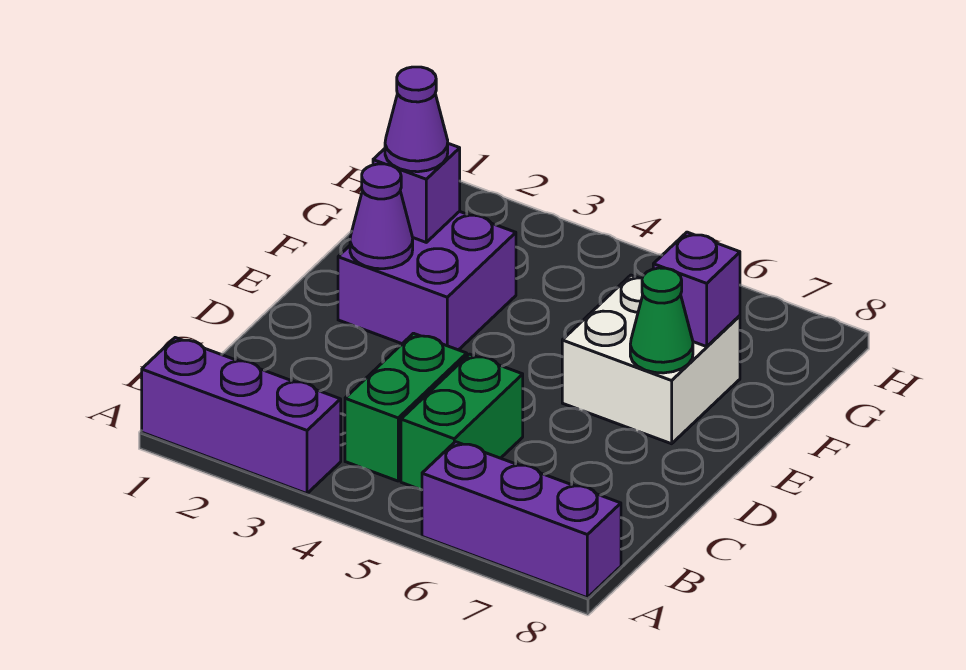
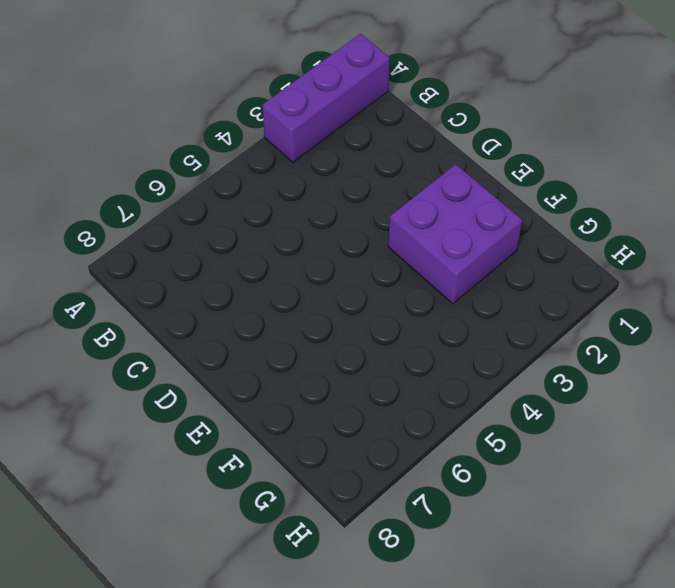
none -> purple 1x3 brick [422,442,621,598]
none -> green 1x2 brick [345,333,467,481]

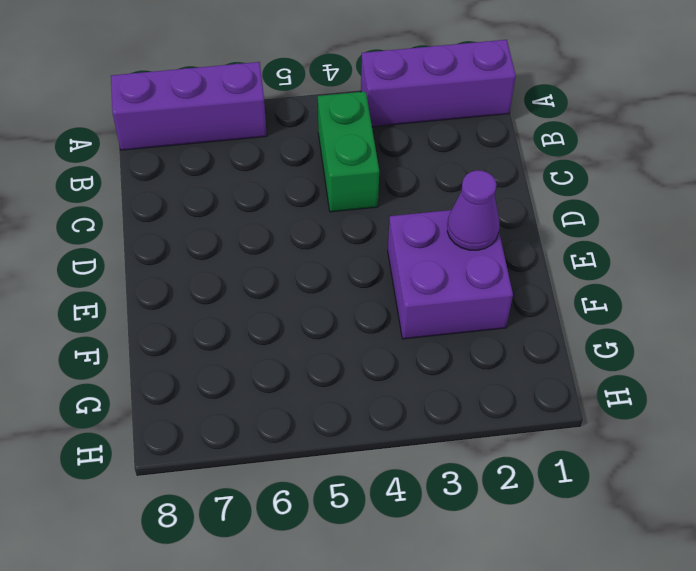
none -> green 1x2 brick [401,354,523,490]
none -> white 2x2 brick [562,275,740,444]

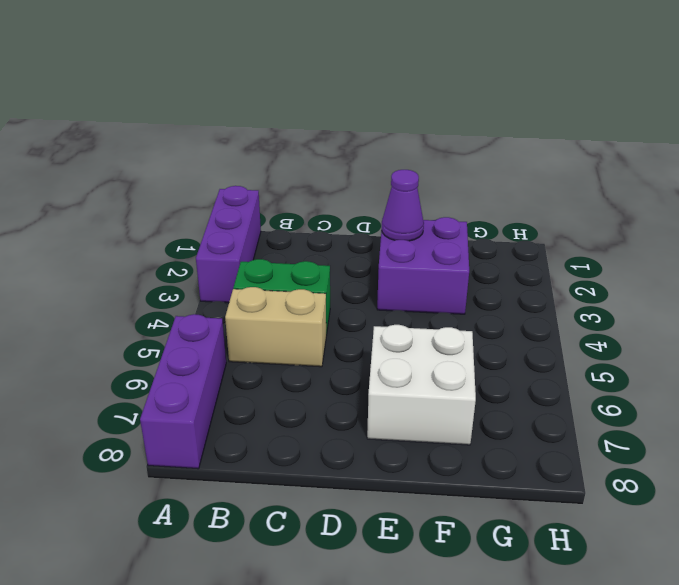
tan 1x2 brick [225,287,326,367] -> green 1x2 brick [401,354,523,490]
none -> green 1x1 cone [630,268,693,373]
none -> purple 1x1 brick [373,144,460,242]

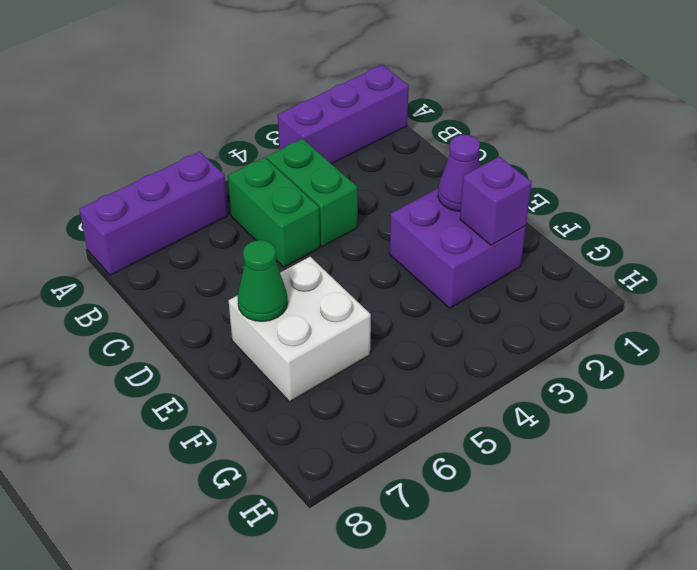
none -> purple 1x1 brick [653,232,740,347]
none -> purple 1x1 cone [385,67,448,172]

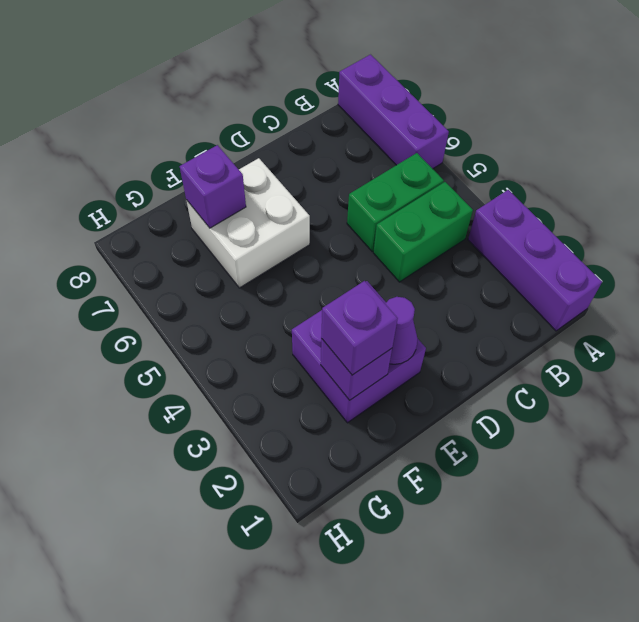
purple 1x1 brick [321,281,398,375] -> purple 1x1 cone [385,67,448,172]
none -> green 1x1 cone [630,268,693,373]

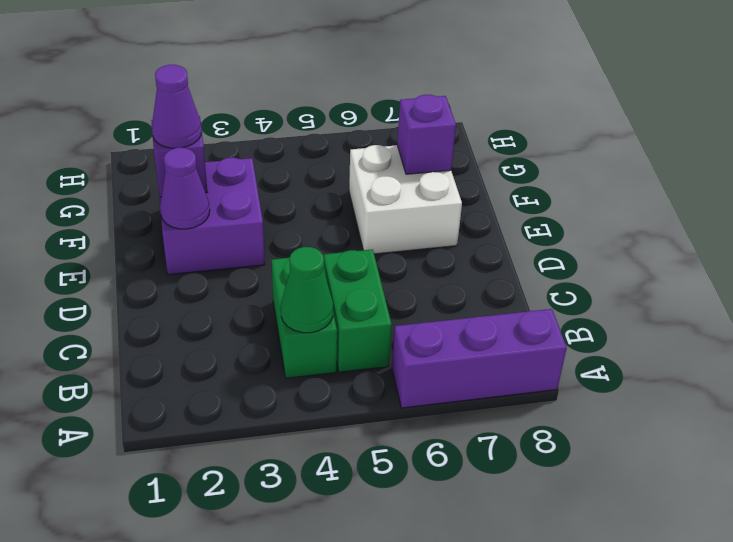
green 1x1 cone [281,247,333,333] -> green 1x1 cone moved to [630,268,693,373]
none -> purple 1x3 brick [142,338,341,494]

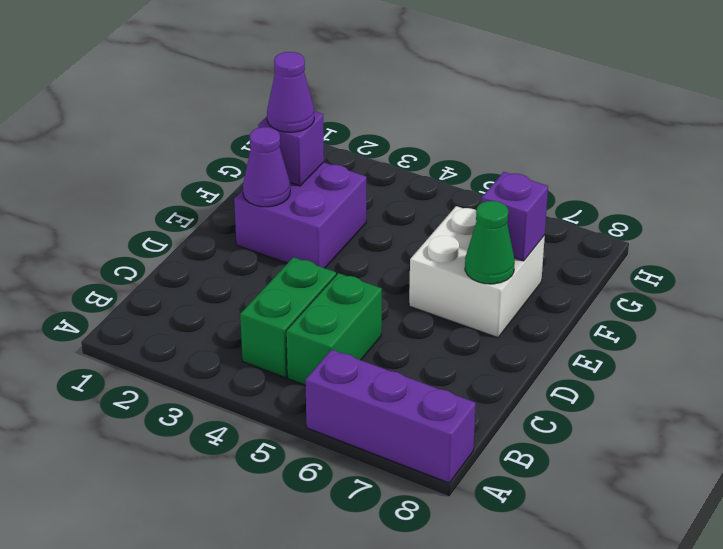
none -> purple 1x3 brick [142,338,341,494]

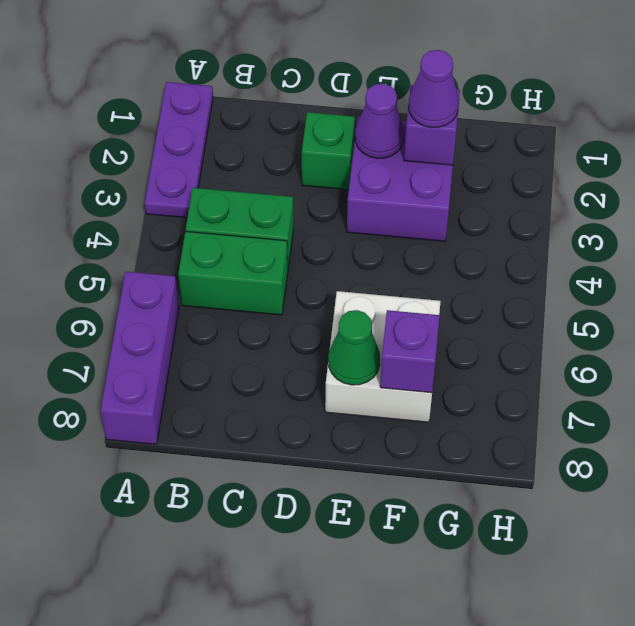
purple 1x3 plate [145,82,213,218] -> purple 1x3 brick [142,338,341,494]
green 1x1 brick [302,112,355,190] -> none

